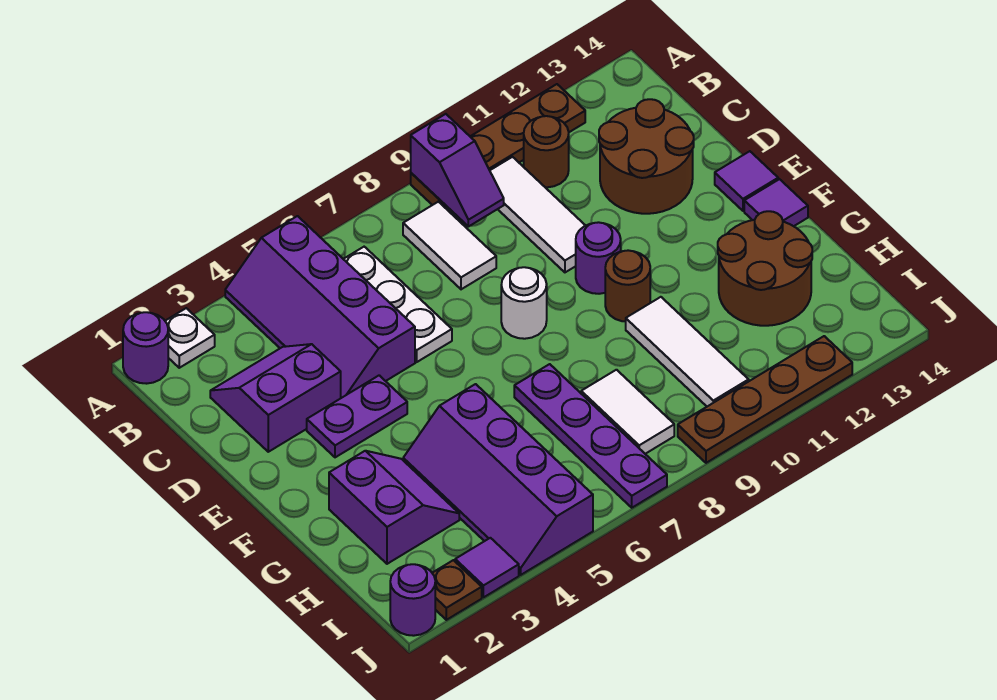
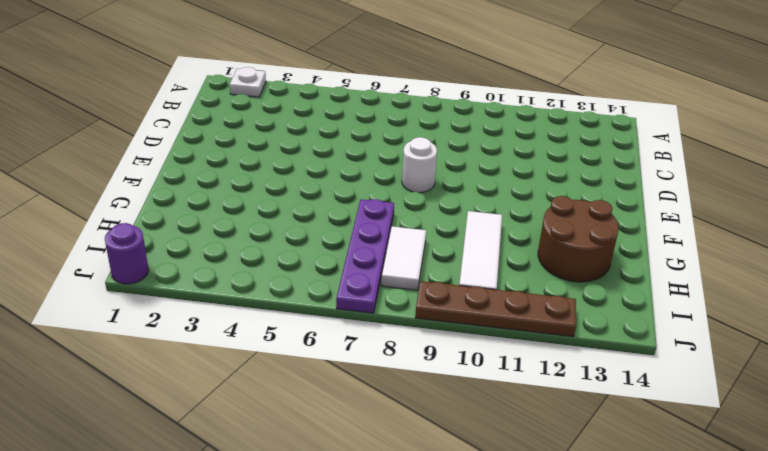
none -> purple 1x1 round brick [123,312,168,384]
none -> purple 2x4 slope [225,216,415,398]
none -> brown 1x4 plate [411,84,585,207]

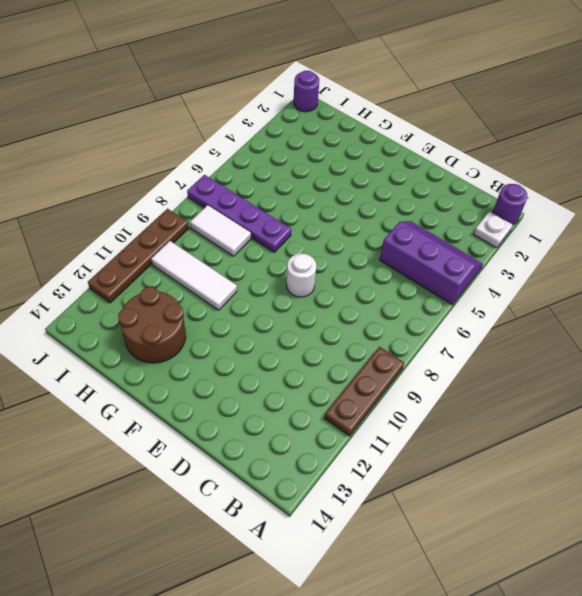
purple 2x3 slope [380,221,483,305] -> purple 2x4 slope [225,216,415,398]
brown 1x3 plate [324,347,404,436] -> brown 1x4 plate [411,84,585,207]
none -> white 1x3 plate [344,247,452,362]
none -> white 1x2 tile [403,202,496,289]
none -> white 1x3 tile [490,157,586,272]

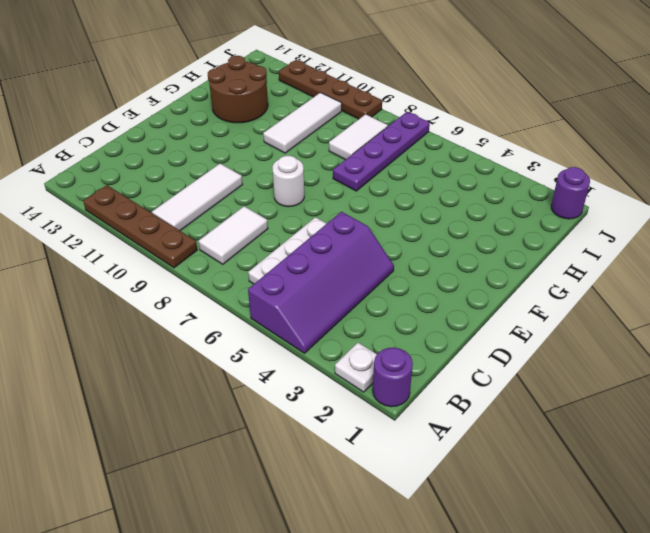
none -> brown 1x1 round brick [524,116,569,187]
none -> purple 2x2 slope [210,344,341,452]
none -> brown 2x2 round brick [599,99,694,214]

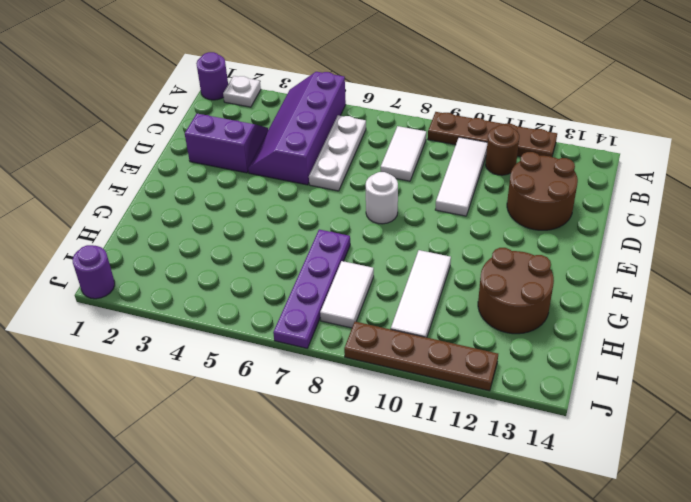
none -> purple 1x2 plate [307,375,407,457]
none -> purple 1x1 round brick [576,222,621,294]
none -> purple 1x1 tile [715,151,778,211]

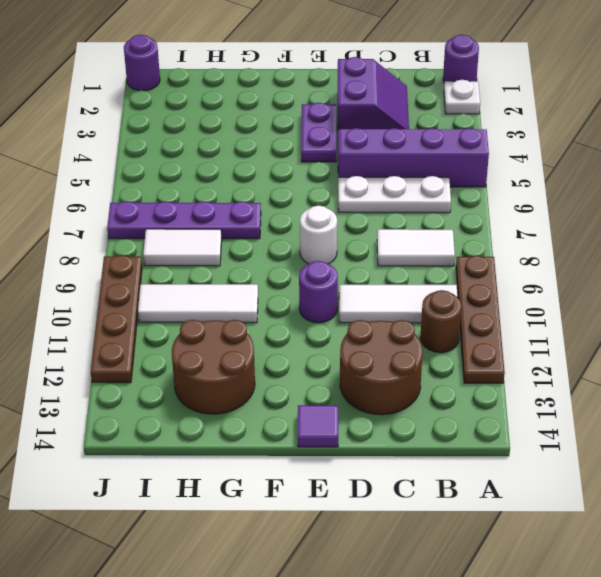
none -> brown 1x1 round brick [605,250,650,322]
none -> purple 1x1 tile [744,179,808,226]
none -> purple 2x2 slope [329,451,459,564]

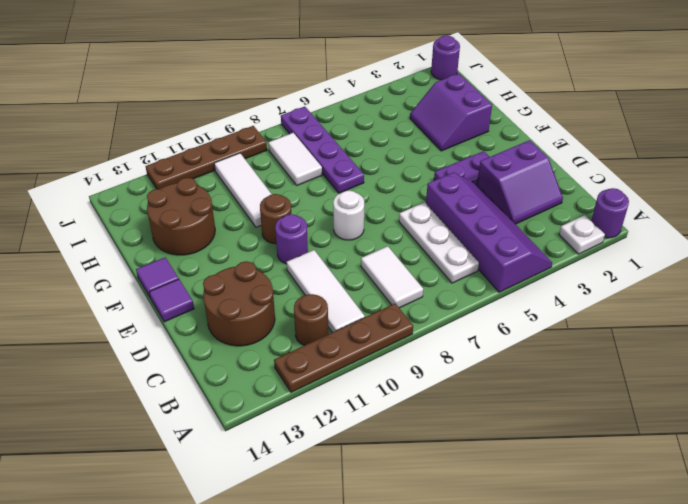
none -> purple 2x4 slope [403,384,593,575]
none -> brown 1x1 plate [432,560,482,620]
none -> purple 1x1 tile [455,538,519,597]

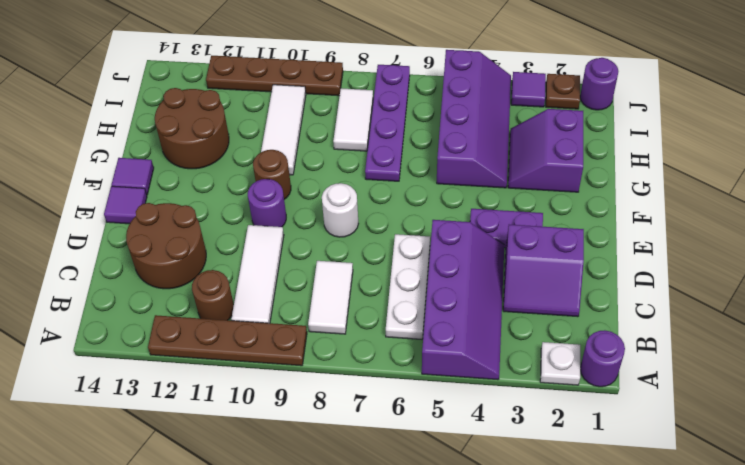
none -> purple 1x2 slope [411,114,504,227]

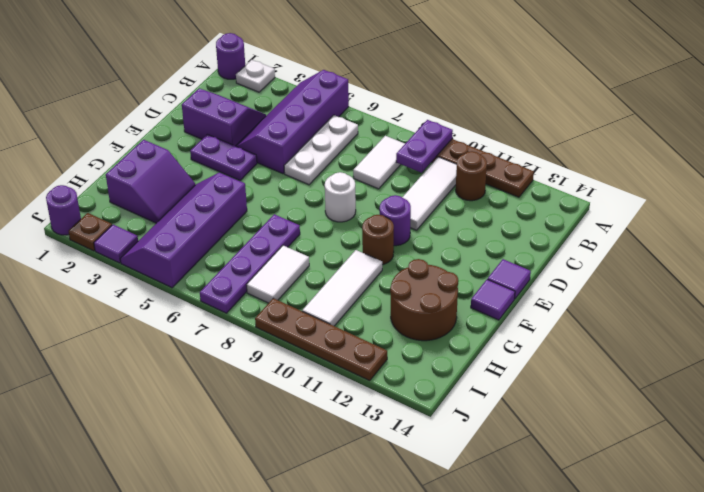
purple 1x2 plate [396,120,453,173] -> purple 1x2 slope [411,114,504,227]
none -> brown 2x2 round brick [599,99,694,214]

